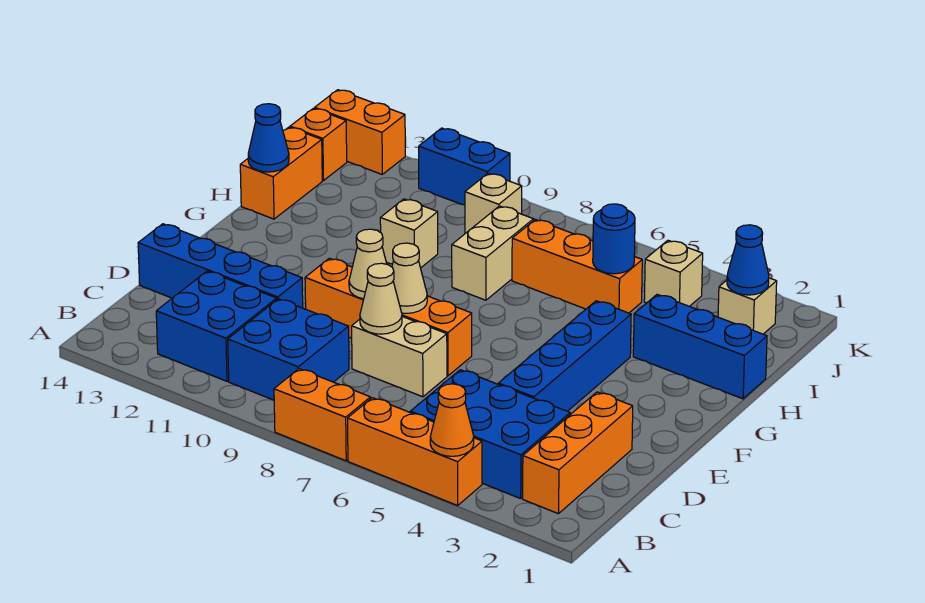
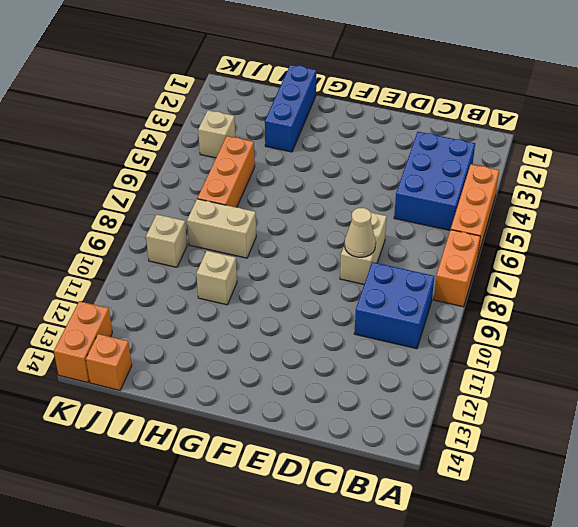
none -> orange 1x3 brick [523,392,633,514]
none -> blue 2x2 brick [156,271,277,381]
none -> blue 1x4 brick [498,301,631,411]

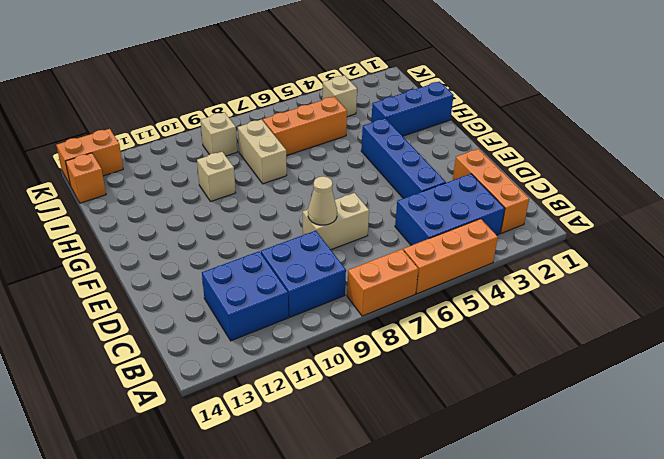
none -> blue 1x4 brick [138,224,303,308]
none -> orange 1x4 brick [305,258,472,376]
none -> orange 1x2 brick [240,127,322,219]

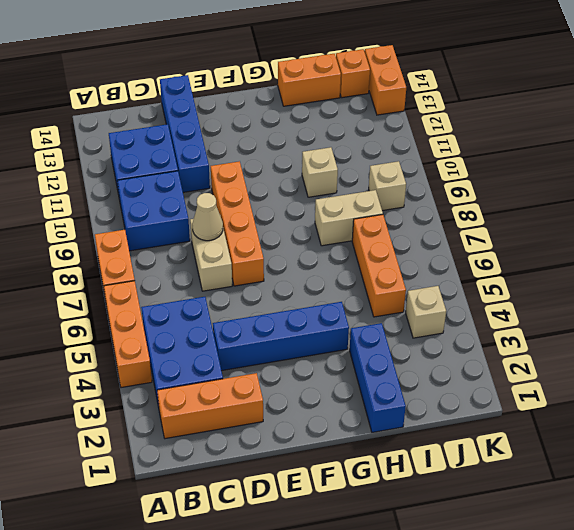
none -> tan 1x1 brick [718,278,777,334]
none -> blue 1x2 brick [419,128,510,205]
none -> orange 1x1 cone [430,384,474,456]

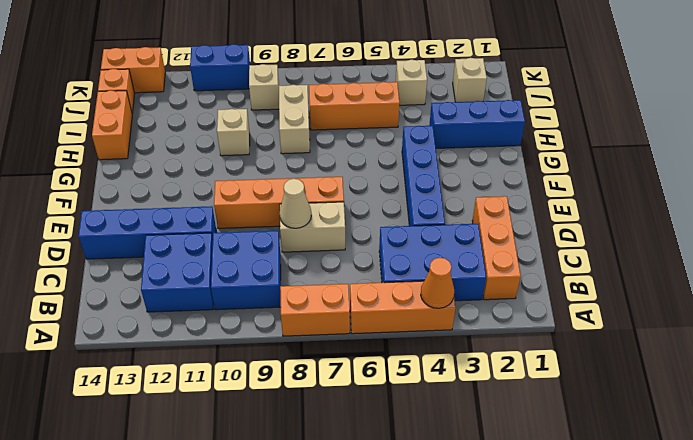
none -> tan 1x1 cone [392,243,427,313]
none -> tan 1x1 cone [349,229,387,299]
none -> blue 1x1 cone [248,104,289,172]

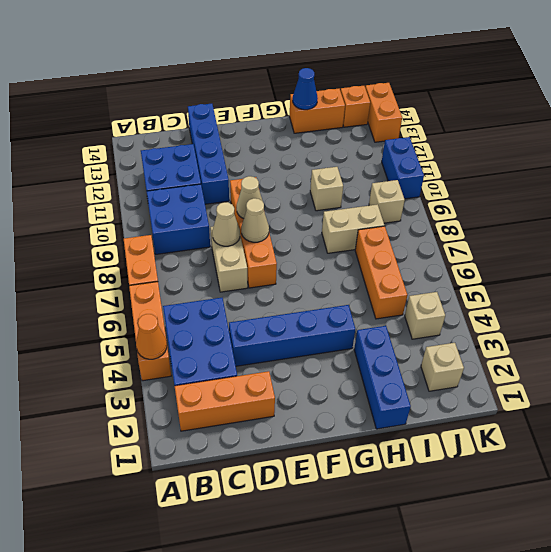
none -> blue 1x1 round brick [593,204,635,274]
none -> blue 1x1 cone [727,225,769,295]

